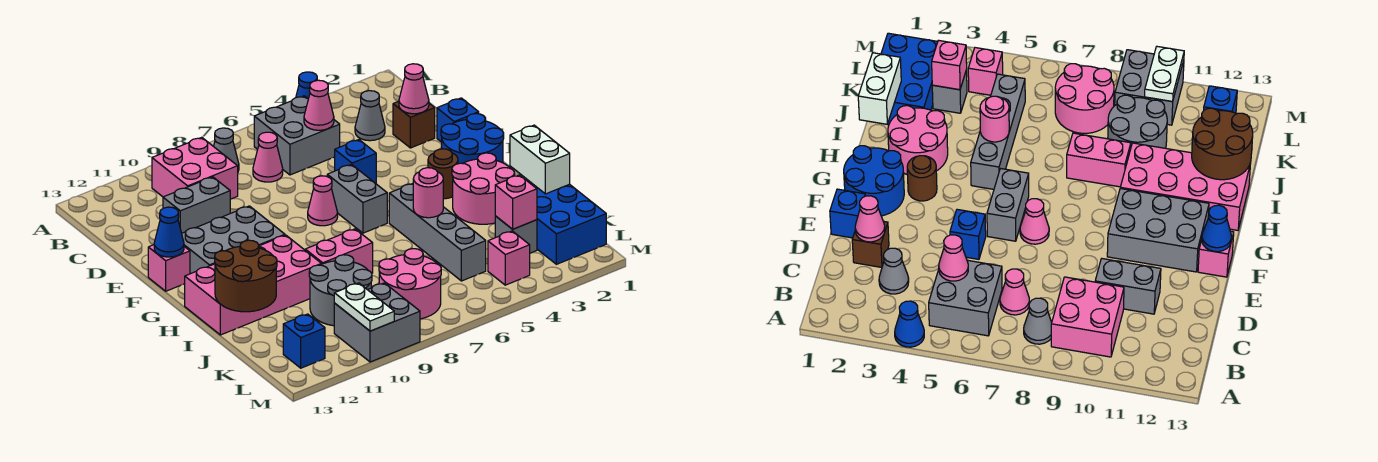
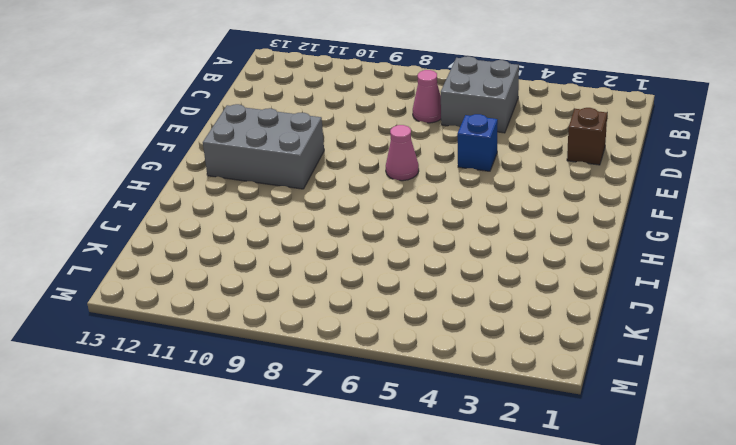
none -> blue 1x1 cone [296,72,317,99]
none -> grey 1x1 cone [214,128,239,171]
none -> pink 2x2 brick [152,137,238,199]
none -> grey 1x1 cone [355,91,385,141]

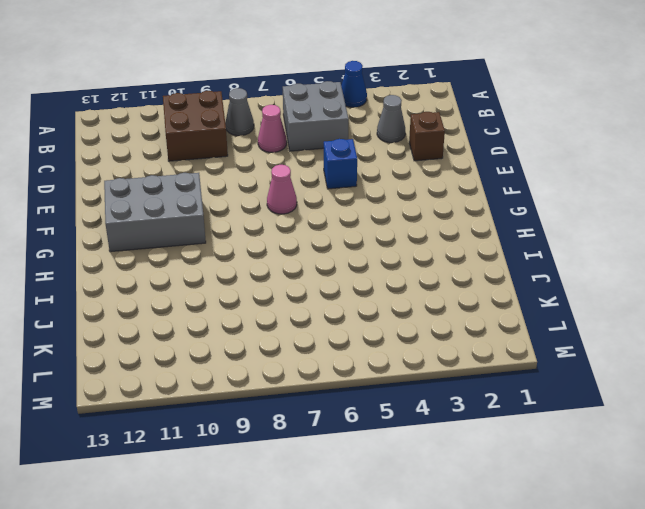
brown 2x2 brick [163,91,228,161] -> pink 2x2 brick [152,137,238,199]
none -> grey 1x2 brick [163,177,230,233]
none -> blue 1x1 brick [437,98,479,142]
none -> blue 2x2 round brick [441,114,504,164]
none -> grey 1x2 brick [327,165,387,233]

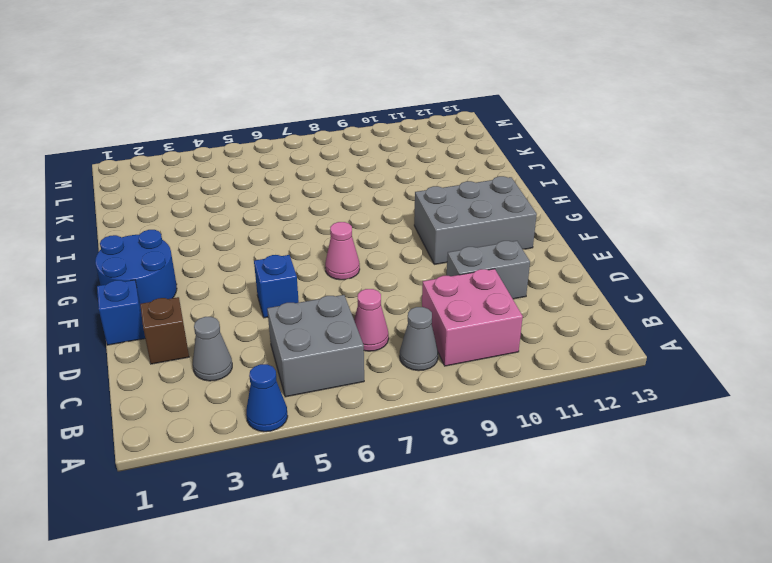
none -> grey 1x2 brick [327,165,387,233]
none -> pink 1x1 brick [148,245,190,291]
none -> brown 1x1 round brick [428,149,458,199]
none -> pink 2x2 round brick [452,153,515,224]

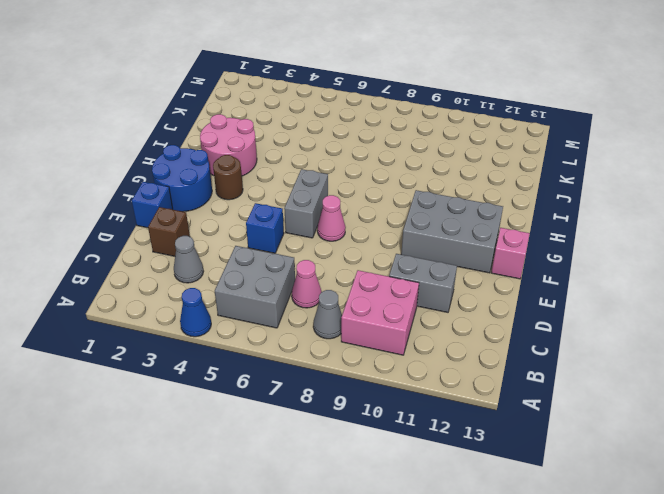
none -> grey 1x4 brick [389,184,486,281]
none -> pink 2x4 brick [185,235,321,335]
none -> pink 1x2 brick [305,229,373,273]
none -> blue 2x3 brick [528,181,606,264]

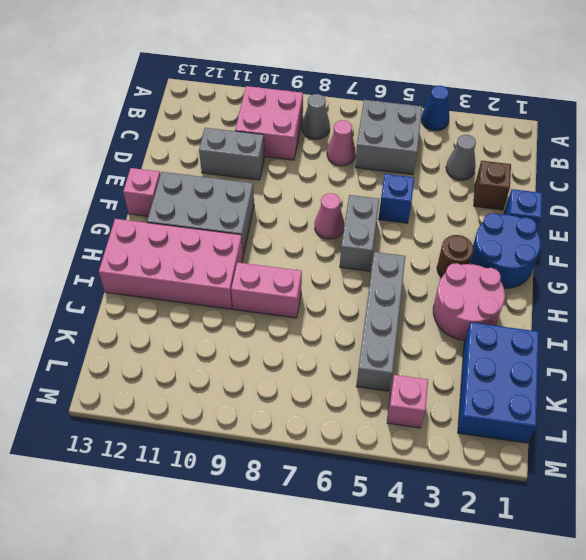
none -> grey 2x2 round brick [309,255,372,326]
none -> grey 1x1 brick [495,216,537,253]
none -> pink 2x2 round brick [379,249,441,319]
none -> grey 2x2 brick [334,283,420,362]

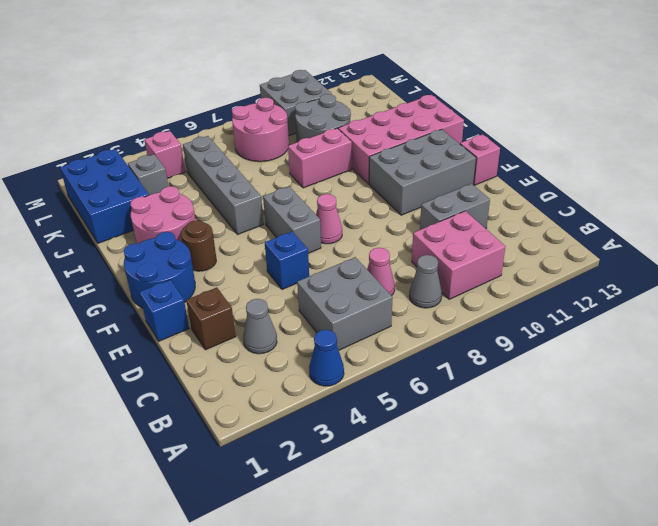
none -> blue 1x1 brick [283,314,325,368]
none -> pink 1x1 cone [304,80,334,130]
none -> pink 1x1 cone [399,64,429,114]
none -> blue 1x1 cone [154,207,184,257]

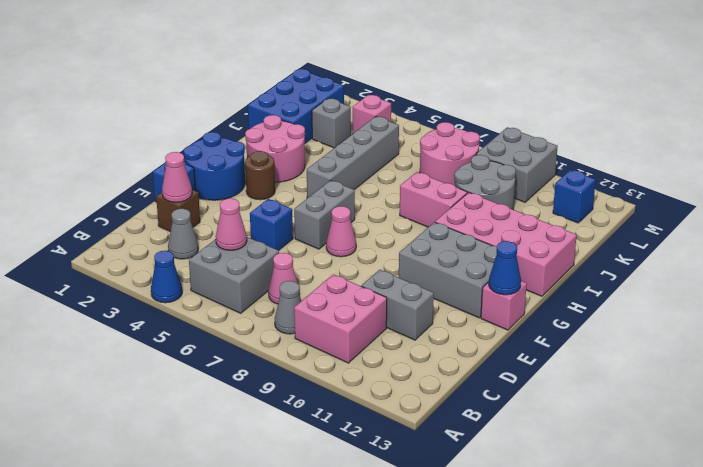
none -> white 1x2 brick [510,125,570,194]
none -> pink 1x1 round brick [413,168,443,218]
none -> brown 2x2 round brick [215,240,277,312]
none -> pink 1x1 brick [495,175,537,229]

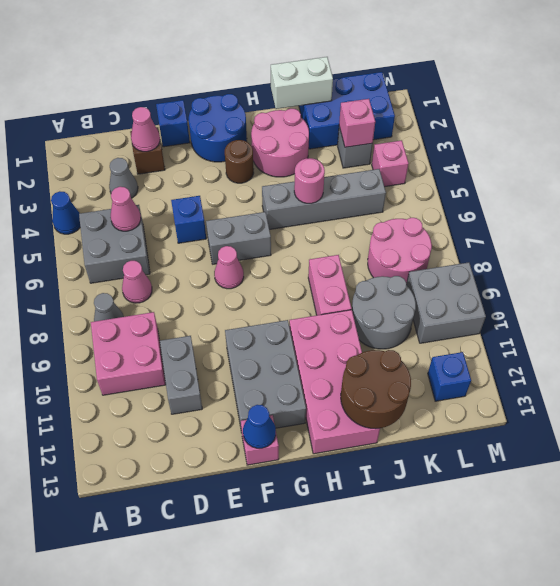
none -> white 1x2 plate [334,283,394,331]

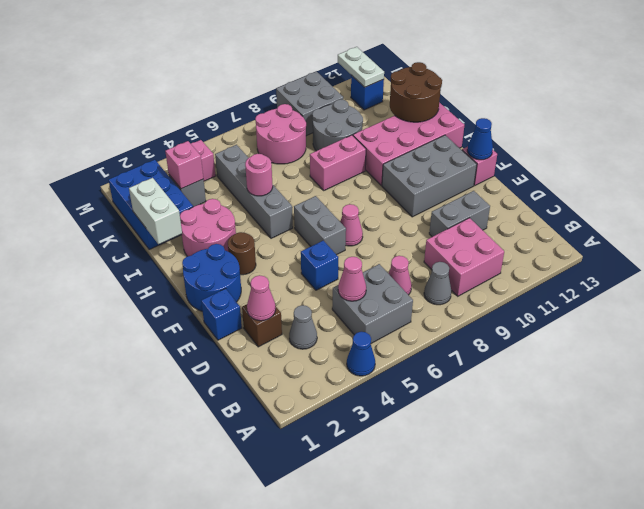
white 1x2 plate [338,47,384,87] -> white 1x2 plate moved to [334,283,394,331]

